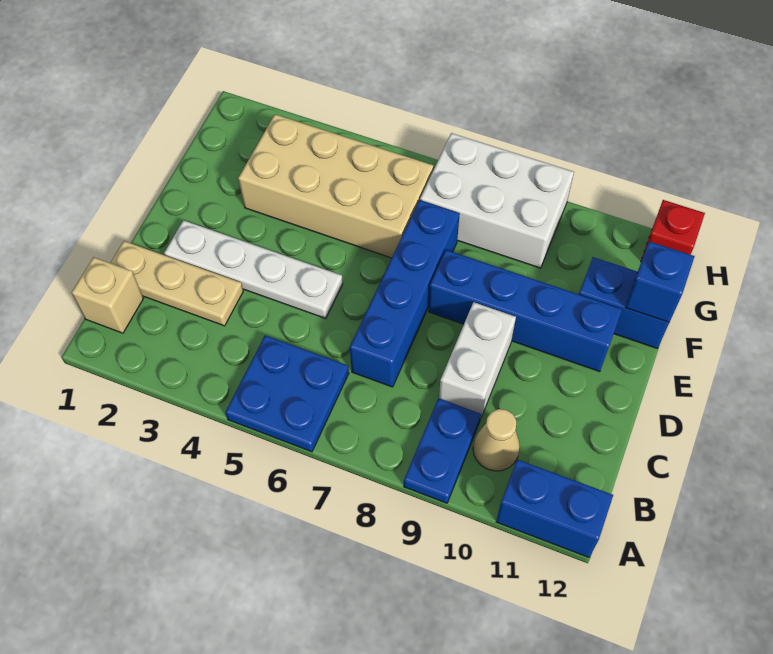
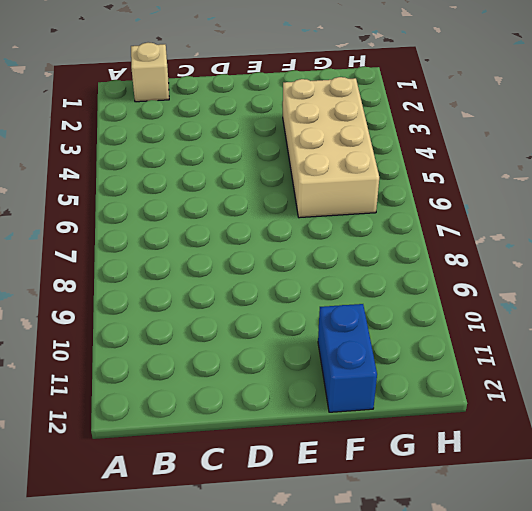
none -> blue 2x2 plate [225,335,349,452]
none -> blue 1x2 plate [404,398,481,503]
none -> blue 1x2 brick [496,459,613,557]

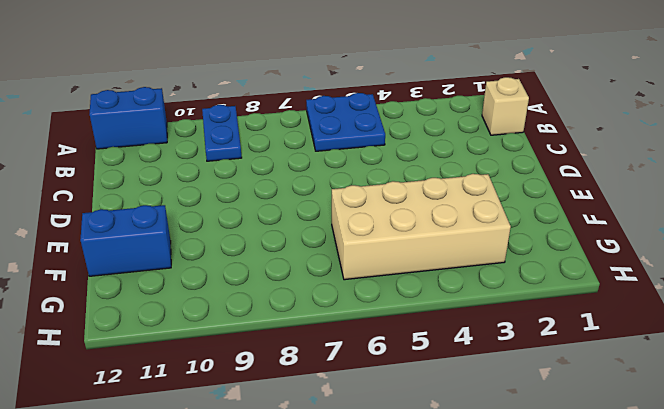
none -> tan 1x1 cone [473,409,520,471]
none -> tan 1x3 plate [110,241,243,326]
none -> blue 1x4 brick [350,200,460,387]

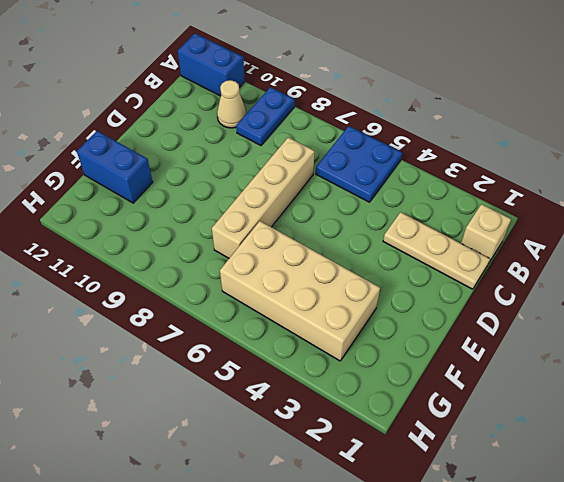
tan 1x4 brick [212,137,315,258] -> blue 1x4 brick [350,200,460,387]
none -> white 1x2 brick [439,302,516,419]
none -> white 1x4 plate [164,220,343,319]
none -> blue 1x4 brick [429,250,622,372]

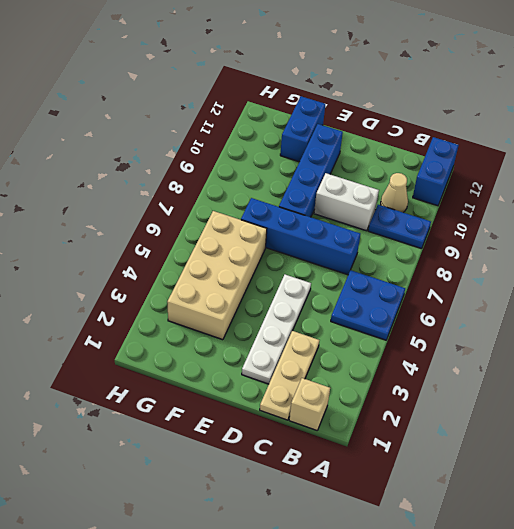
none -> white 2x3 brick [420,133,574,268]
none -> red 1x1 brick [641,200,705,262]
none -> blue 1x1 brick [625,242,695,322]

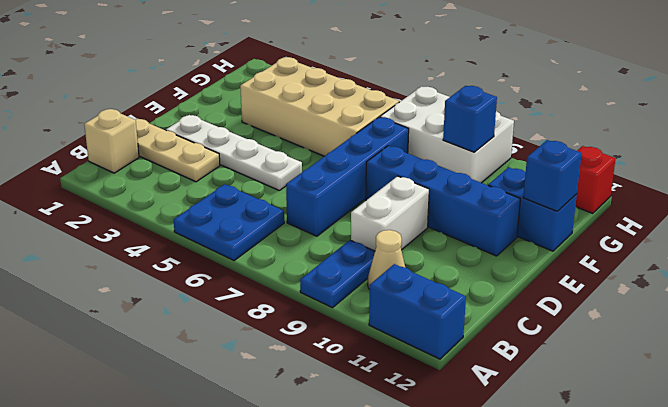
blue 1x1 brick [443,86,497,152] -> none

